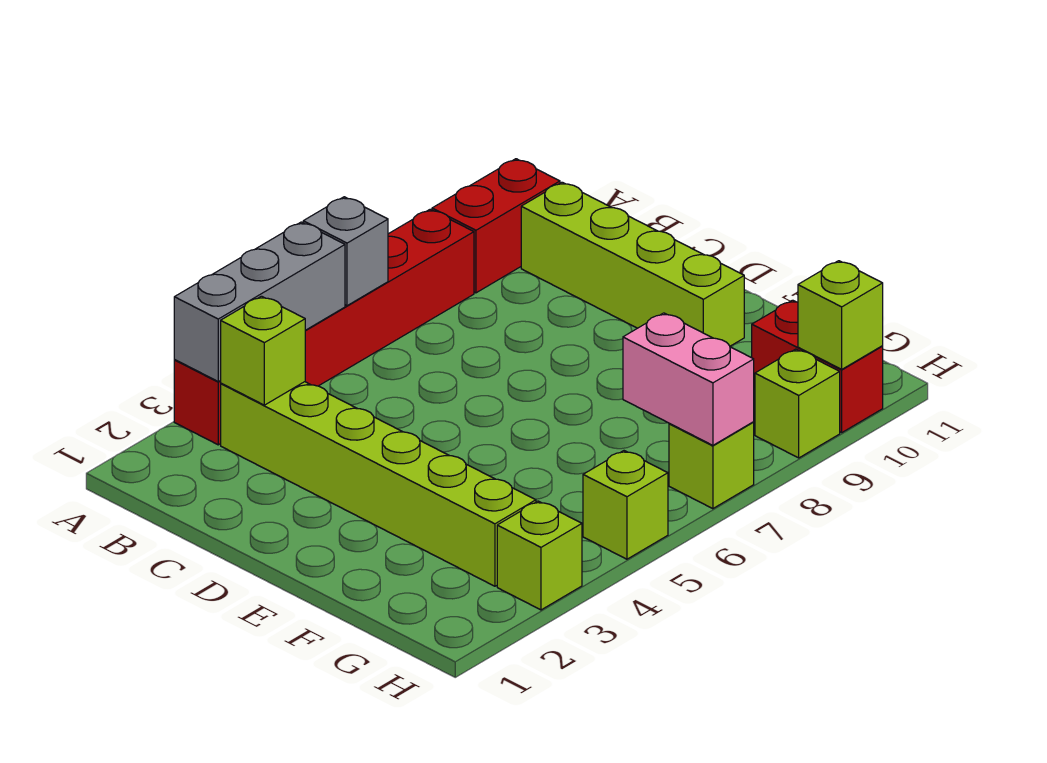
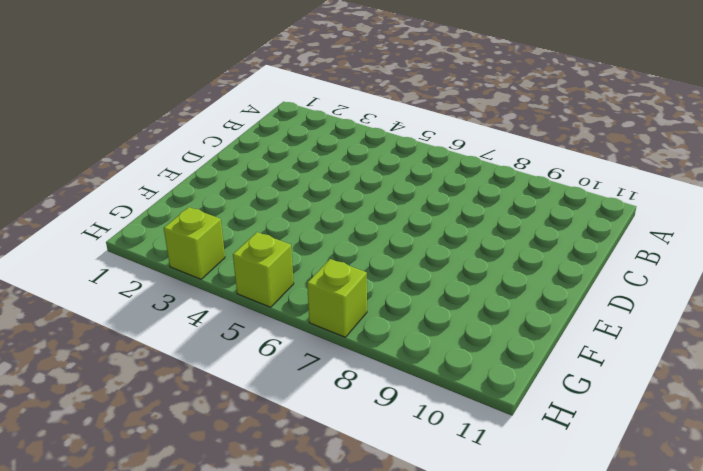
none -> red 1x6 brick [174,209,474,445]
none -> red 1x2 brick [432,159,560,293]
none -> lime 1x6 brick [221,382,536,586]

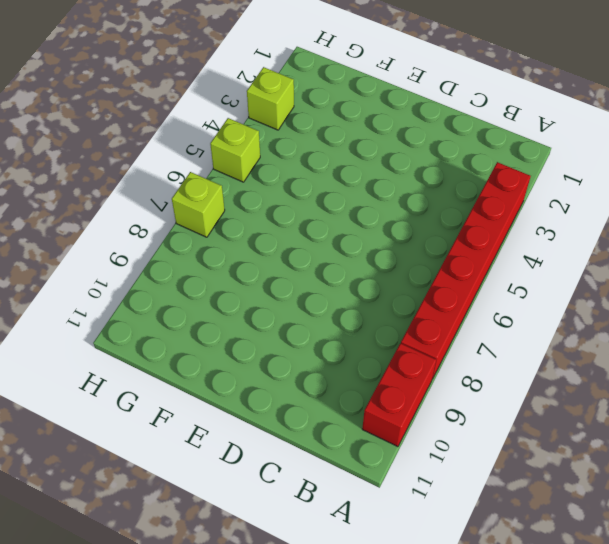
none -> lime 1x6 brick [221,382,536,586]
none -> lime 1x4 brick [521,182,744,346]
none -> red 1x2 brick [752,300,883,433]

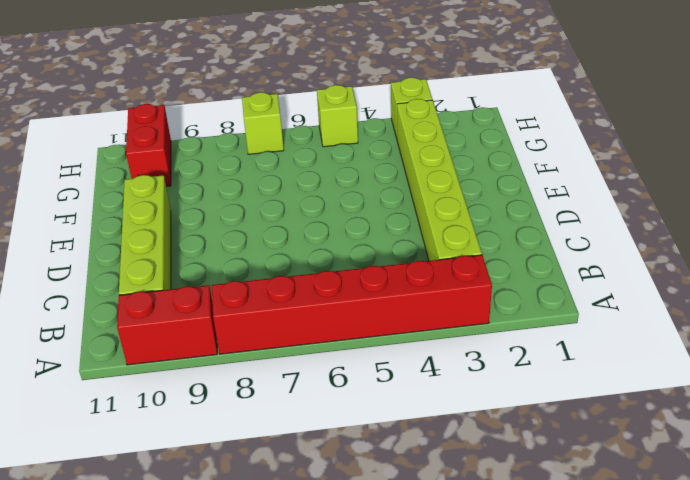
none -> lime 1x1 brick [755,349,840,458]
none -> grey 1x3 brick [174,222,345,381]
none -> grey 1x1 brick [303,197,388,306]

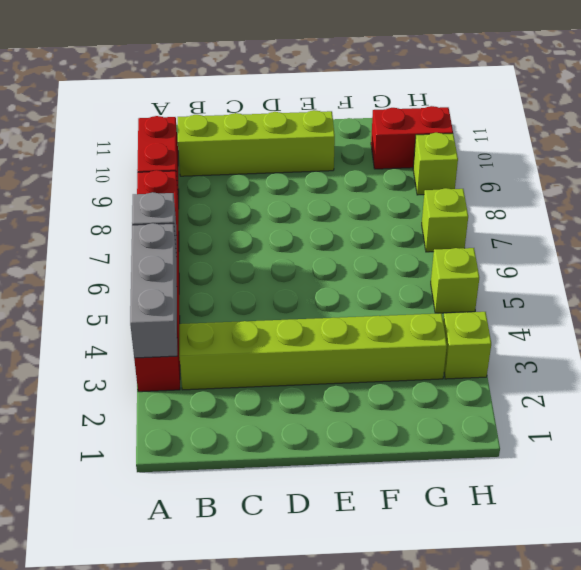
none -> lime 1x1 brick [221,296,305,405]
none -> pink 1x2 brick [623,313,754,445]
none -> lime 1x1 brick [798,261,883,369]

